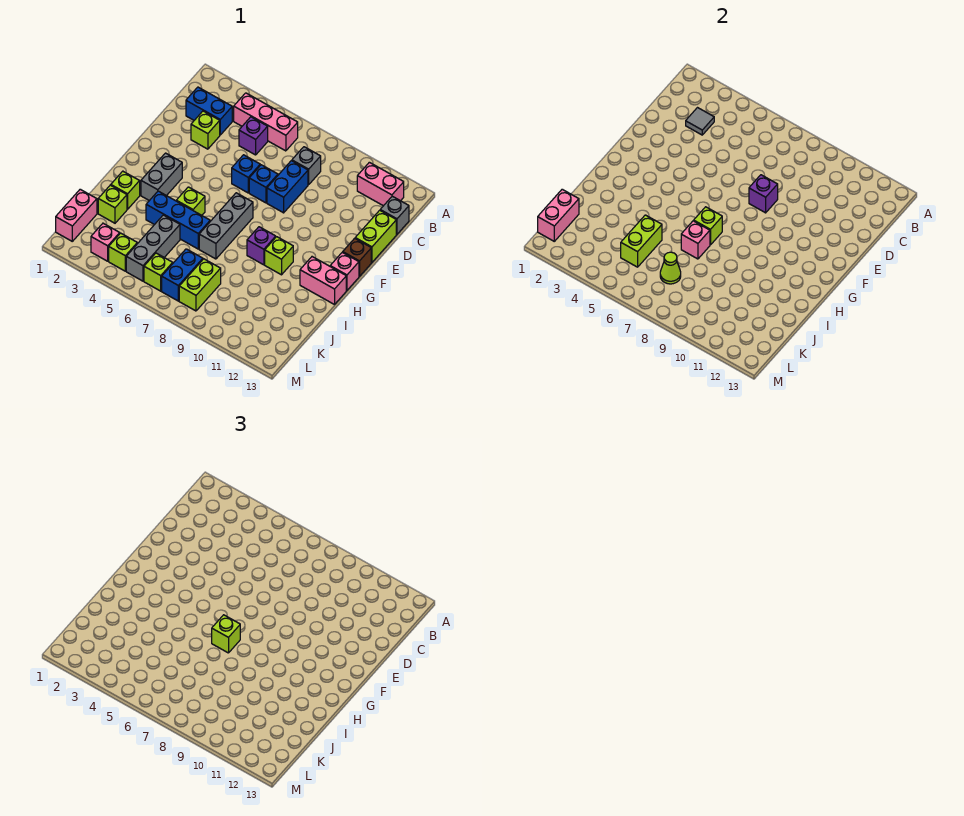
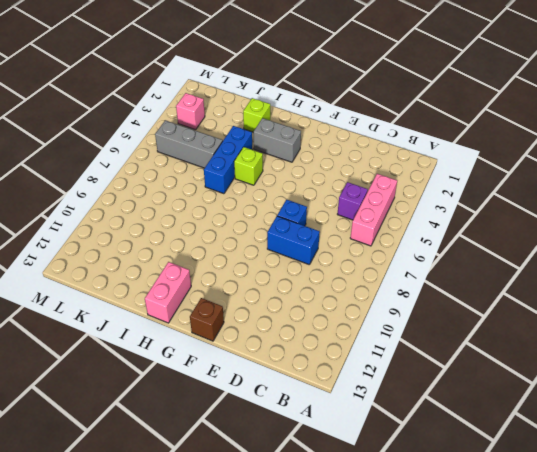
none -> pink 1x2 brick [357,162,404,206]
none -> blue 1x2 brick [186,87,232,135]
none -> grey 1x1 brick [292,147,321,185]
none -> grey 1x1 brick [380,196,409,234]

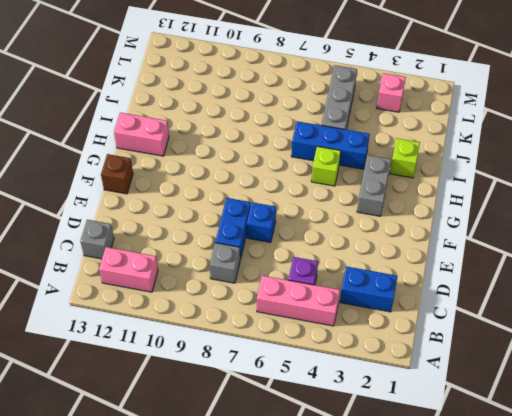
none -> lime 1x1 brick [191,111,220,149]
none -> lime 1x2 brick [355,210,396,262]
none -> blue 1x1 brick [232,155,260,193]
none -> grey 1x3 brick [199,193,253,259]

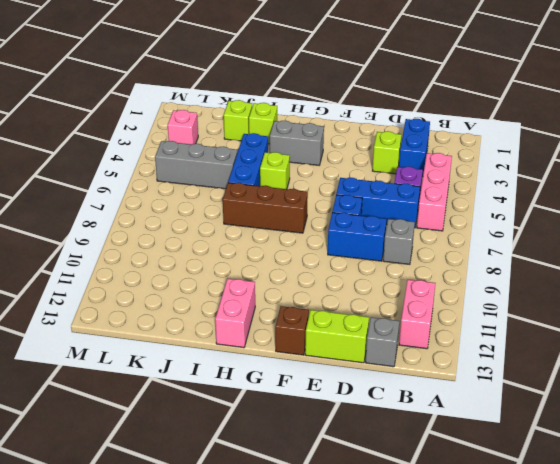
blue 1x3 brick [336,178,420,228] -> blue 1x1 brick [232,155,260,193]
brown 1x3 brick [223,183,308,233] -> grey 1x3 brick [199,193,253,259]
none -> pink 1x1 brick [330,252,359,290]
none -> purple 1x1 brick [247,227,276,265]
none -> lime 1x1 brick [265,237,293,275]
none -> pink 1x2 brick [56,189,97,241]

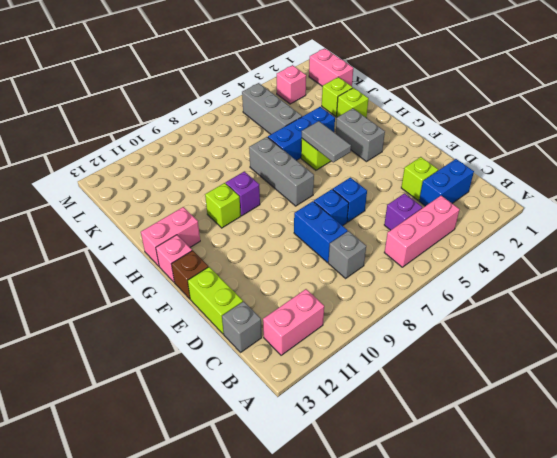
grey 1x2 tile [302,121,351,162] -> none
none -> blue 1x2 brick [162,249,203,301]
none -> lime 1x2 brick [179,259,221,311]
none -> lime 1x1 brick [109,233,137,271]
none -> lime 1x1 brick [144,253,173,291]

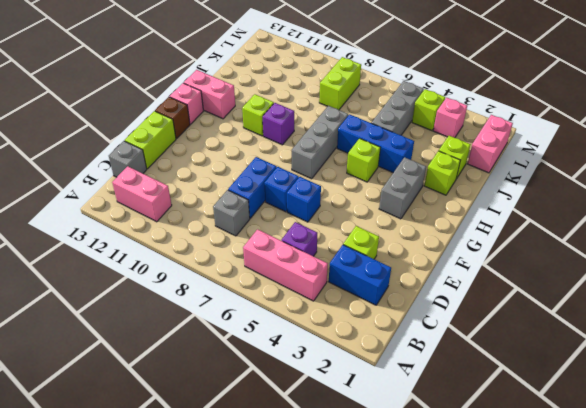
none -> blue 1x2 brick [162,249,203,301]
none -> lime 1x1 brick [144,253,173,291]
none -> grey 1x1 tile [686,108,714,135]
none -> purple 1x1 brick [749,175,778,213]

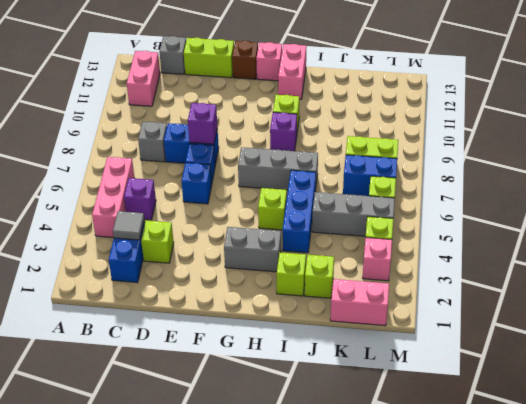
none -> lime 1x1 brick [694,207,722,245]
none -> pink 1x1 brick [681,221,710,259]
none -> lime 1x2 brick [621,215,662,267]
none -> pink 1x2 brick [538,189,579,241]

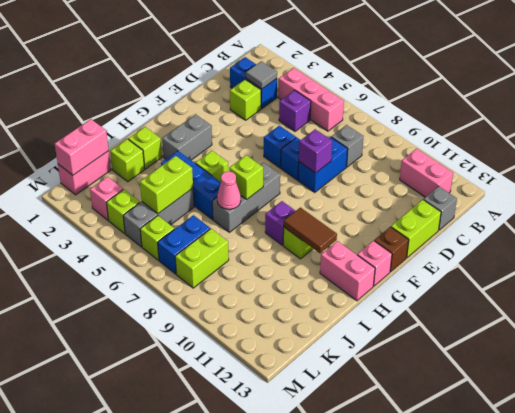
brown 1x2 tile [284,208,337,253] -> none
pink 1x1 cone [217,172,241,209] -> pink 1x1 brick [681,221,710,259]
none -> lime 1x1 cone [660,252,681,284]
none -> lime 1x1 brick [212,615,240,653]

